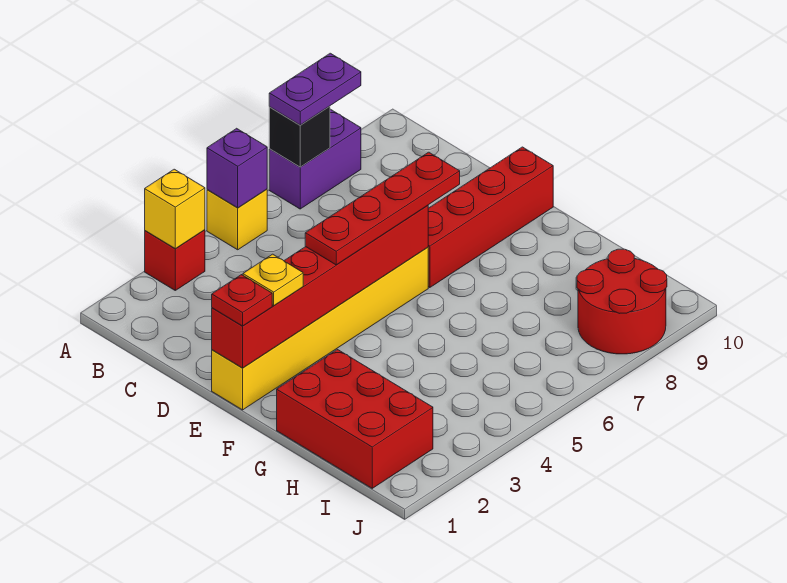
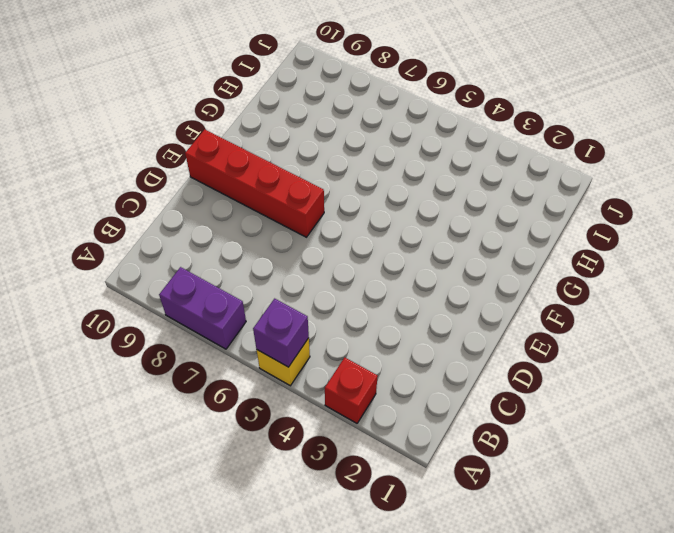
none -> yellow 1x6 brick [212,247,428,410]
none -> red 2x3 brick [277,350,433,488]
none -> red 2x2 round brick [577,249,667,354]

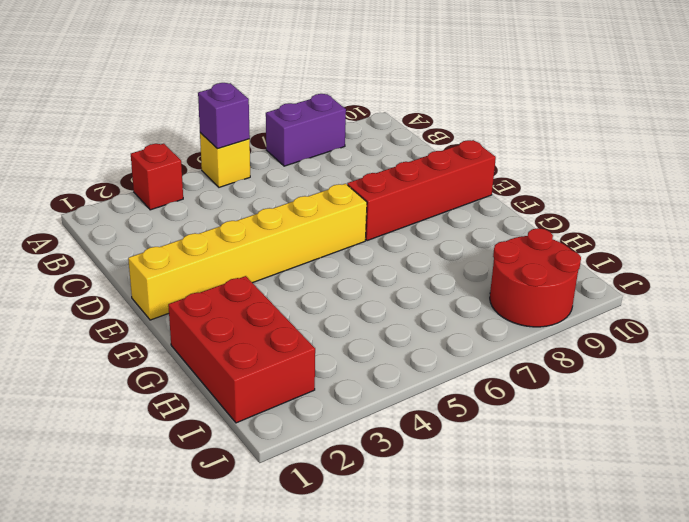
none -> yellow 1x1 brick [145,169,205,249]
none -> black 1x1 brick [269,106,330,167]
none -> red 1x6 brick [212,205,428,368]

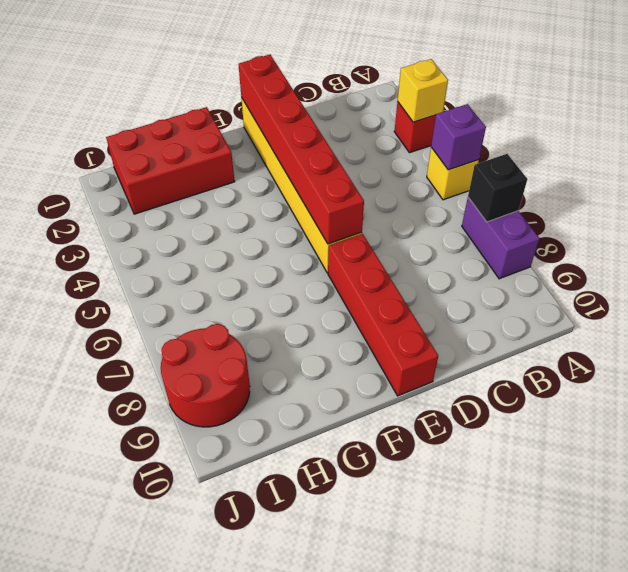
none -> purple 1x2 plate [269,53,361,125]
none -> red 1x1 plate [212,275,272,326]
none -> yellow 1x1 plate [243,254,303,305]

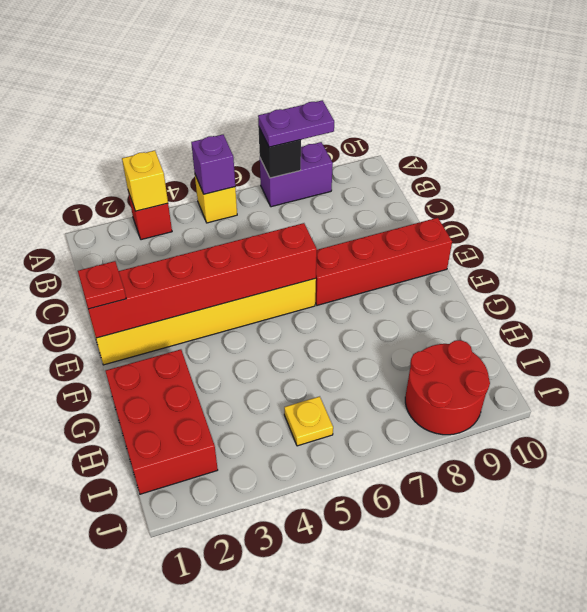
yellow 1x1 plate [284,396,333,446] -> yellow 1x1 plate moved to [243,254,303,305]
none -> red 1x4 plate [305,152,460,265]

